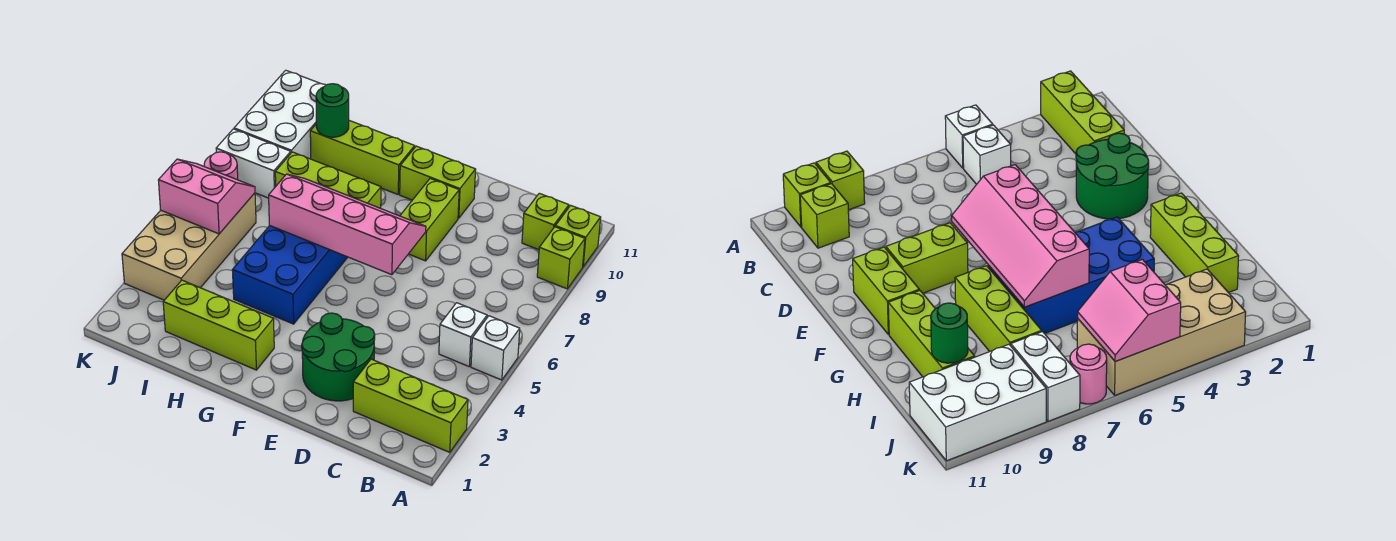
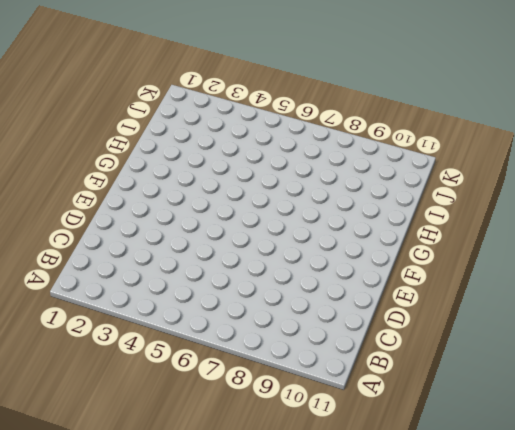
none -> lime 1x3 brick [353,359,468,452]
none -> white 1x1 brick [471,316,520,380]
none -> lime 1x1 brick [537,227,585,289]

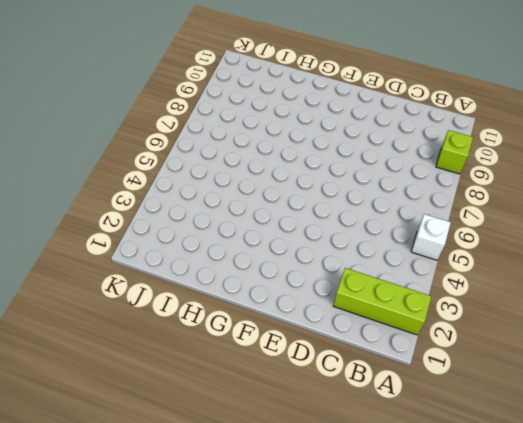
none -> lime 1x1 brick [555,205,601,267]
none -> white 1x1 brick [439,303,487,366]
none -> lime 1x1 brick [522,193,569,250]

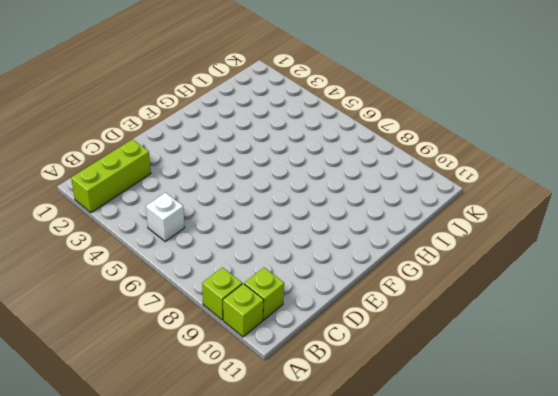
none -> white 1x1 brick [471,316,520,380]
none -> green 2x2 round brick [302,313,375,401]
none -> lime 1x2 brick [400,179,459,261]

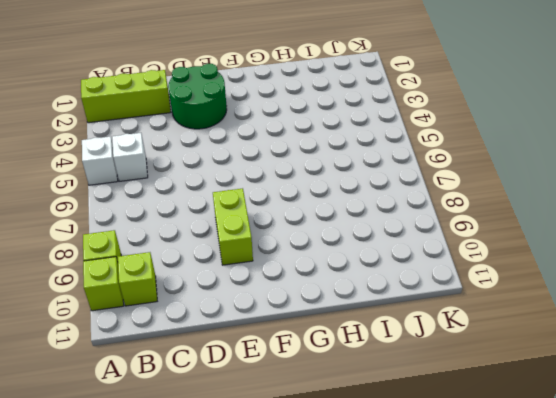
none -> lime 1x2 brick [400,146,476,218]
none -> lime 1x3 brick [163,280,274,370]
none -> blue 2x4 brick [232,226,348,324]

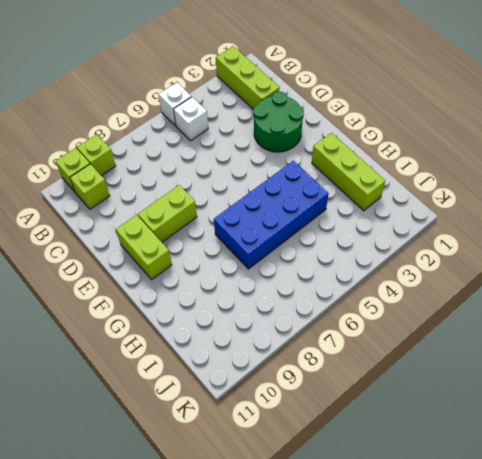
none -> lime 1x3 brick [275,152,381,208]
none -> lime 1x3 brick [310,121,415,194]
none -> tan 2x4 brick [122,193,256,300]

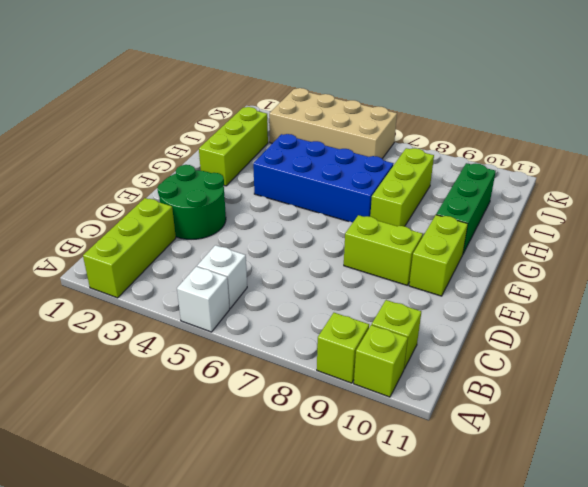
green 1x3 brick [436,163,496,254] -> lime 1x3 brick [310,121,415,194]
none -> white 1x2 brick [216,129,291,198]
none -> white 2x3 brick [234,70,326,159]
none -> pink 1x1 round brick [204,152,238,180]

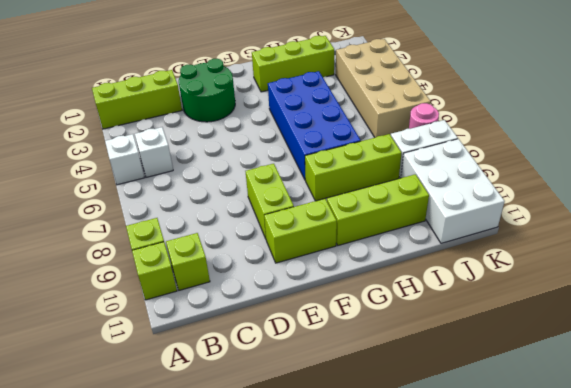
none -> pink 2x4 slope [269,174,426,275]
none -> green 1x1 round brick [316,84,349,137]
none -> pink 2x2 slope [158,159,255,234]

